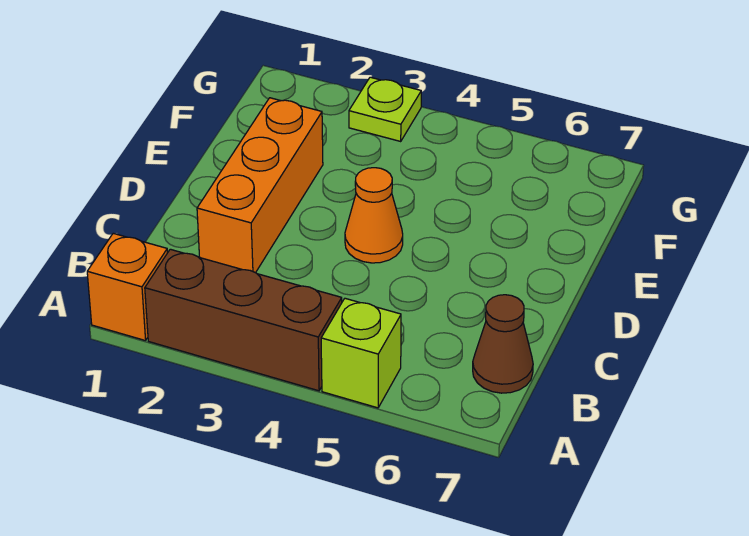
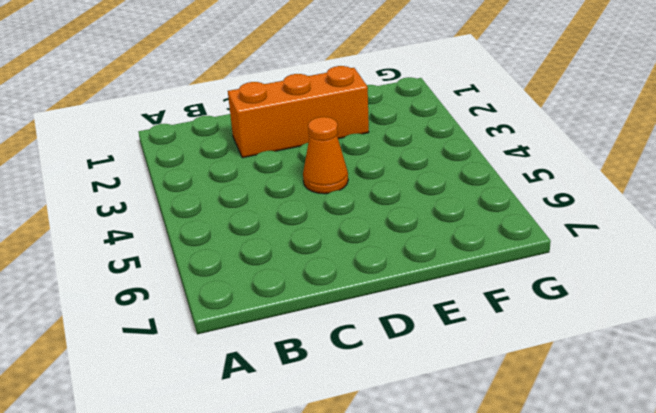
none -> orange 1x1 brick [87,233,167,341]
none -> brown 1x3 brick [145,249,342,391]

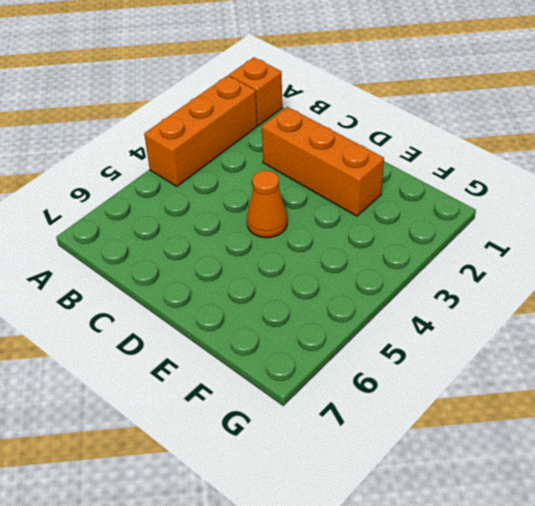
orange 1x3 brick [144,75,257,187] -> brown 1x3 brick [145,249,342,391]
none -> lime 1x1 brick [321,298,401,408]
none -> brown 1x1 cone [473,295,533,393]

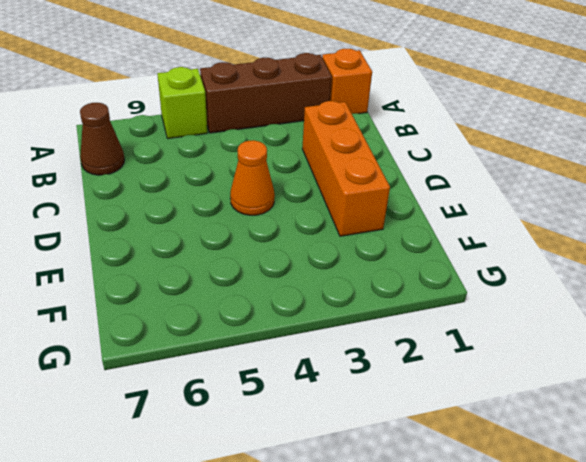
none -> lime 1x1 plate [349,77,421,141]

